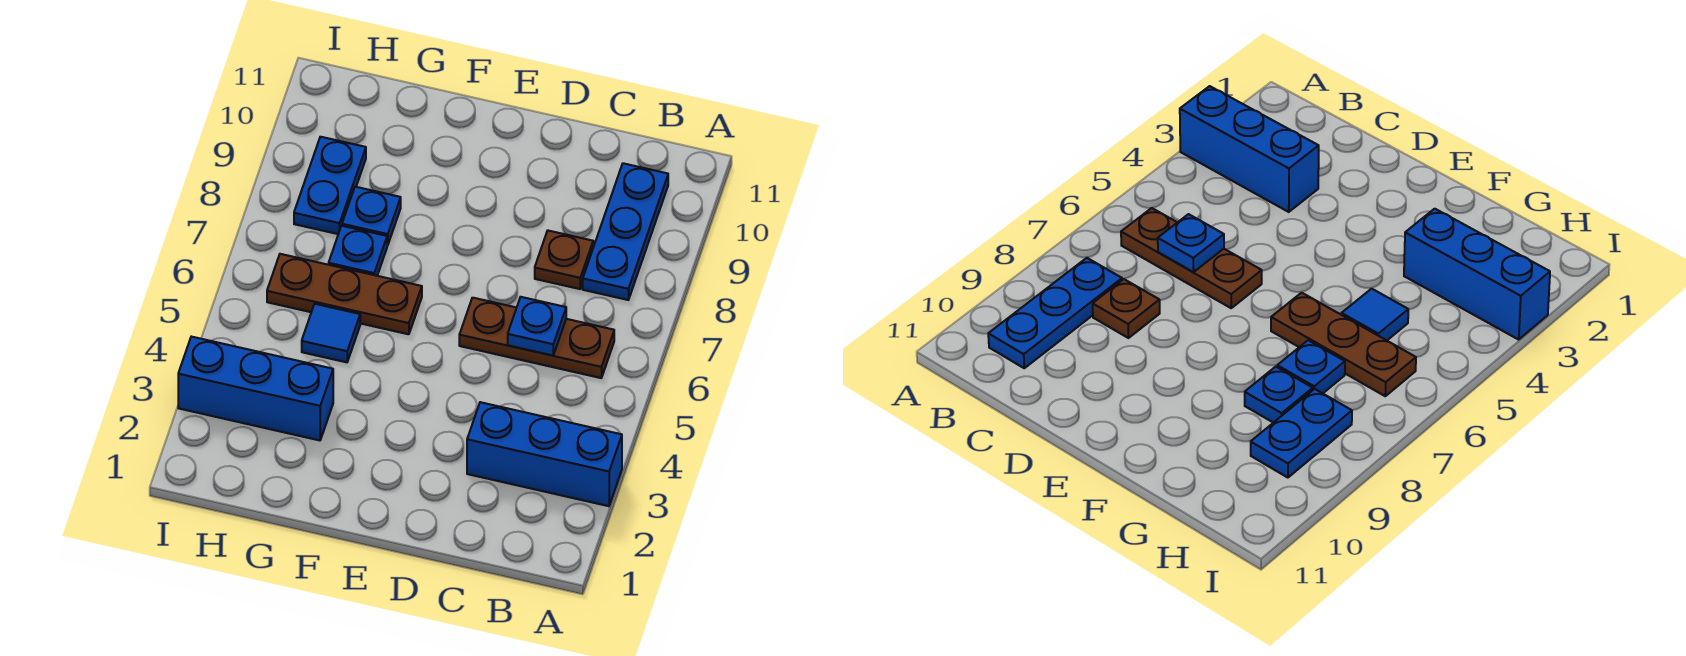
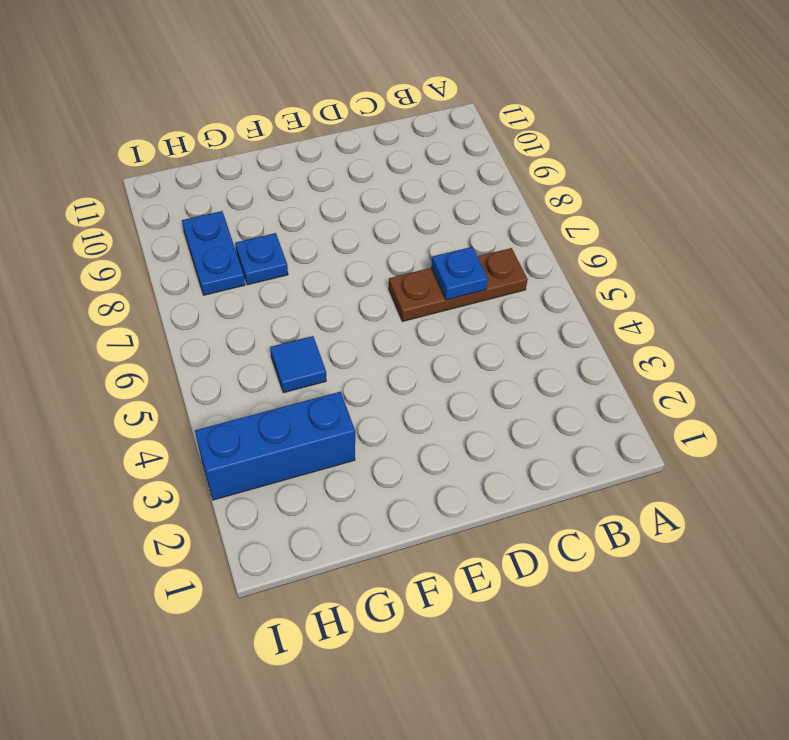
none -> blue 1x3 brick [467,402,622,506]
none -> blue 1x3 plate [583,163,668,300]

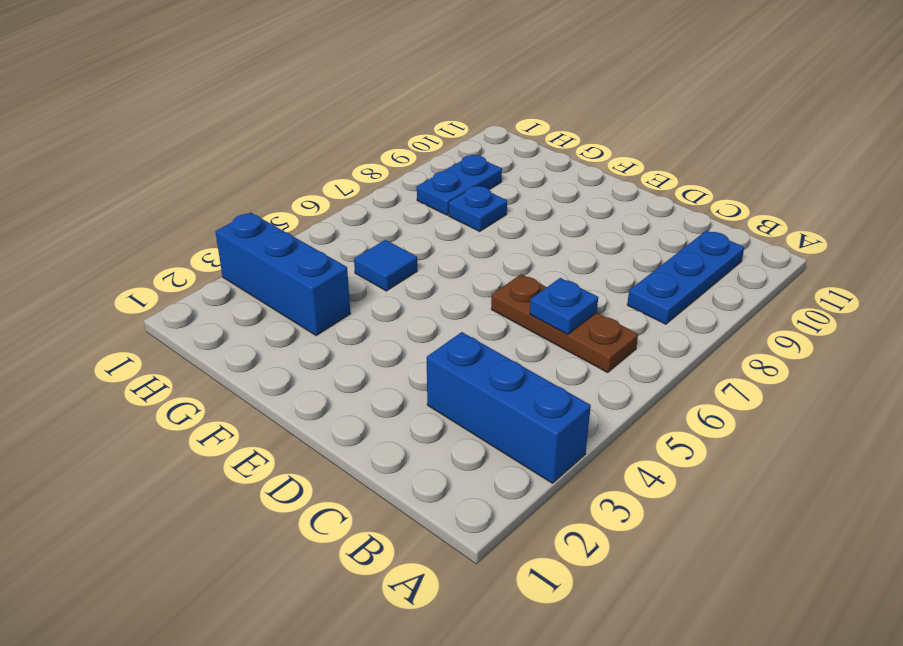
none -> brown 1x1 plate [535,231,593,289]
none -> brown 1x3 plate [267,254,422,334]

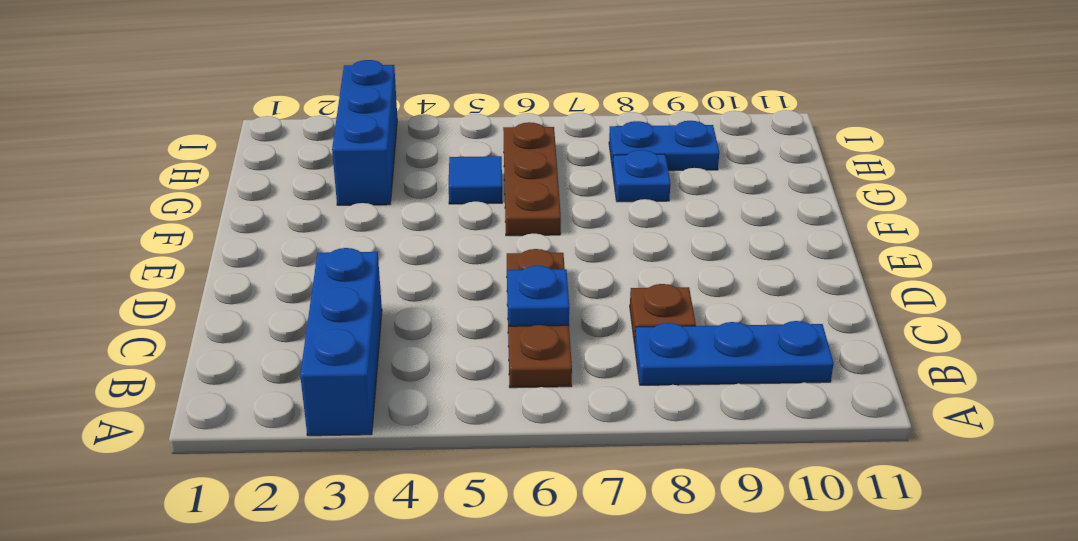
none -> blue 1x1 plate [329,226,387,276]

